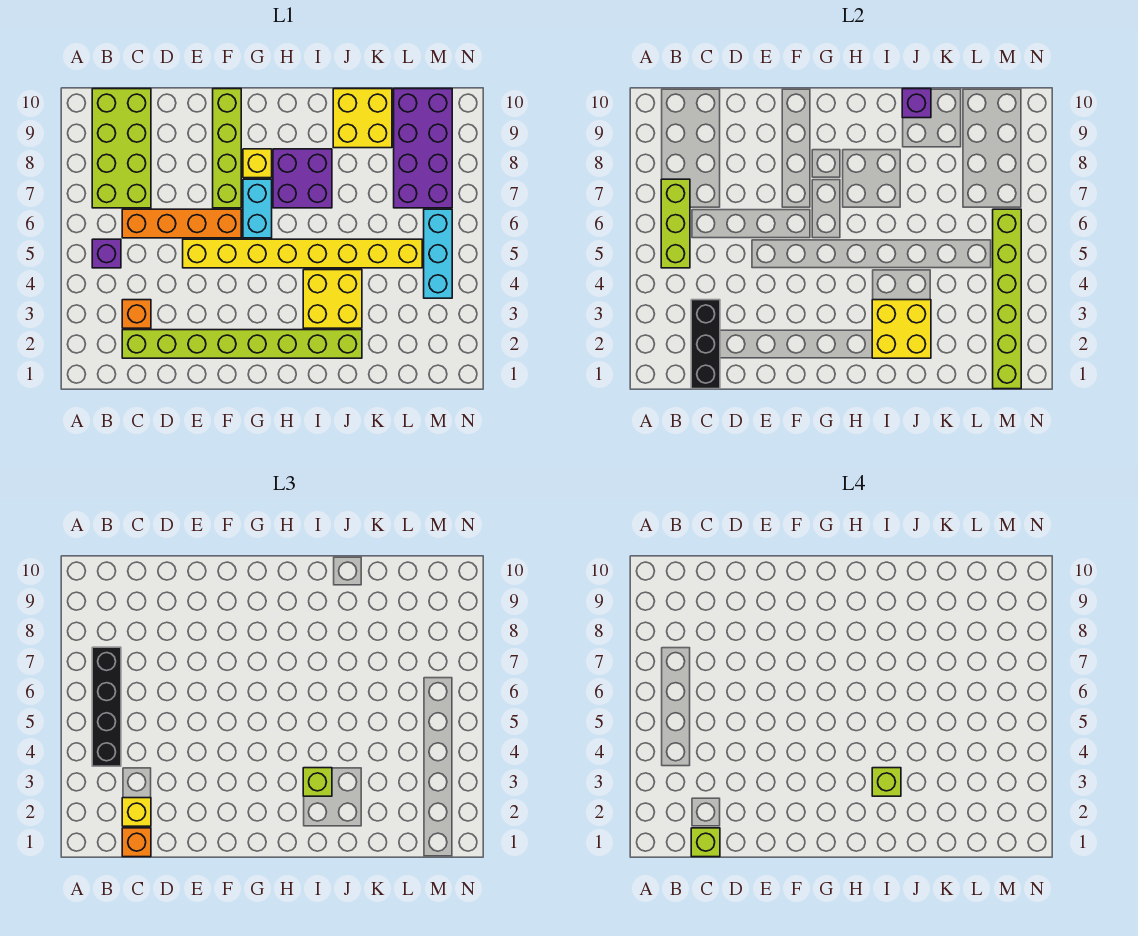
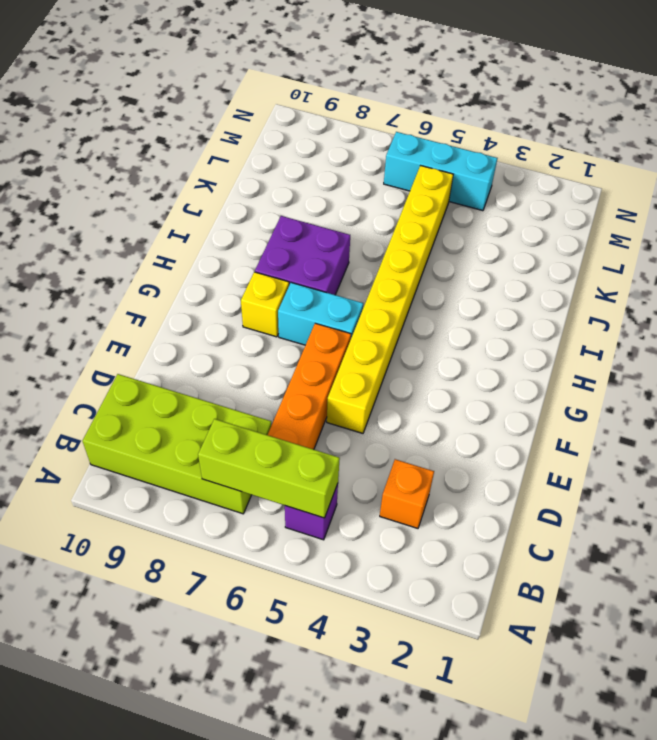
none -> lime 1x8 brick [122,330,362,358]
none -> lime 1x4 brick [213,89,241,208]
none -> yellow 2x2 brick [303,270,362,328]

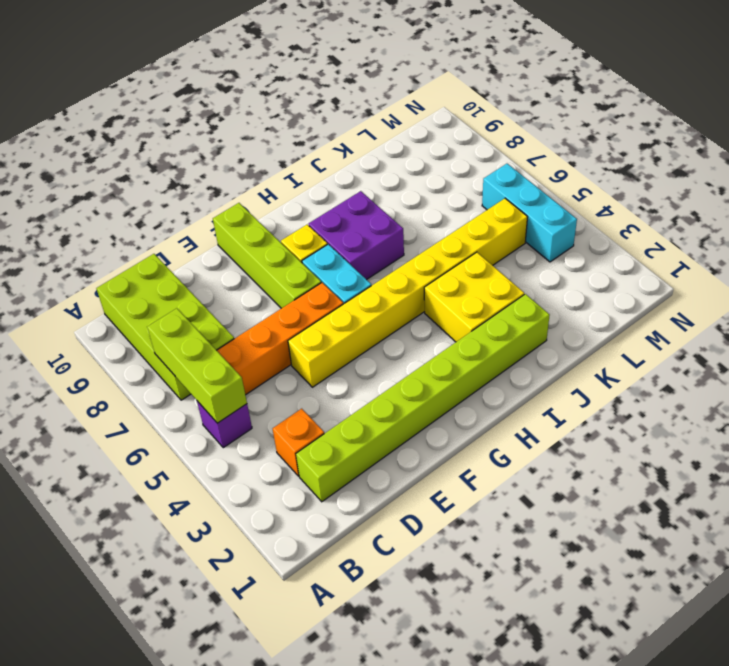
none -> yellow 2x2 brick [333,89,392,148]
none -> purple 2x4 brick [394,89,452,208]
none -> black 1x3 brick [691,300,720,389]

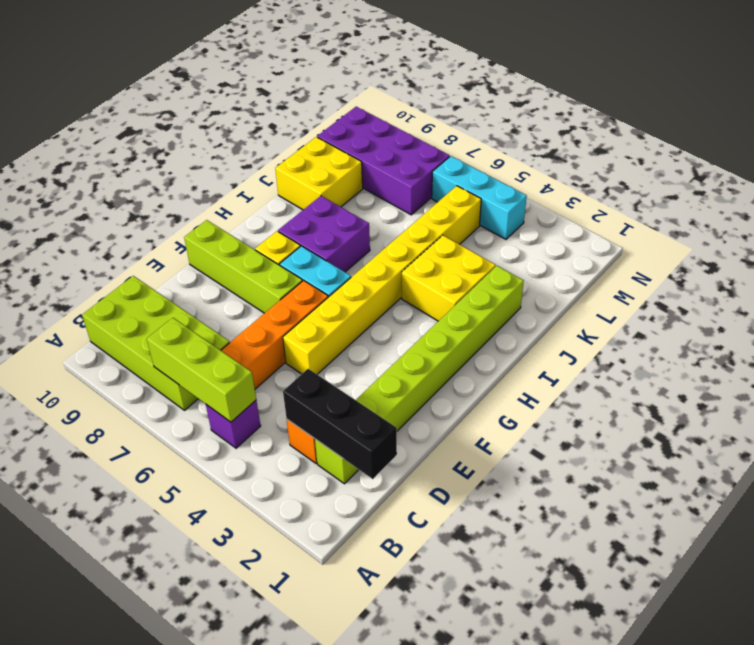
none -> yellow 2x2 brick [872,300,931,358]
none -> purple 1x1 brick [902,89,931,118]
none -> lime 1x6 brick [993,209,1021,389]

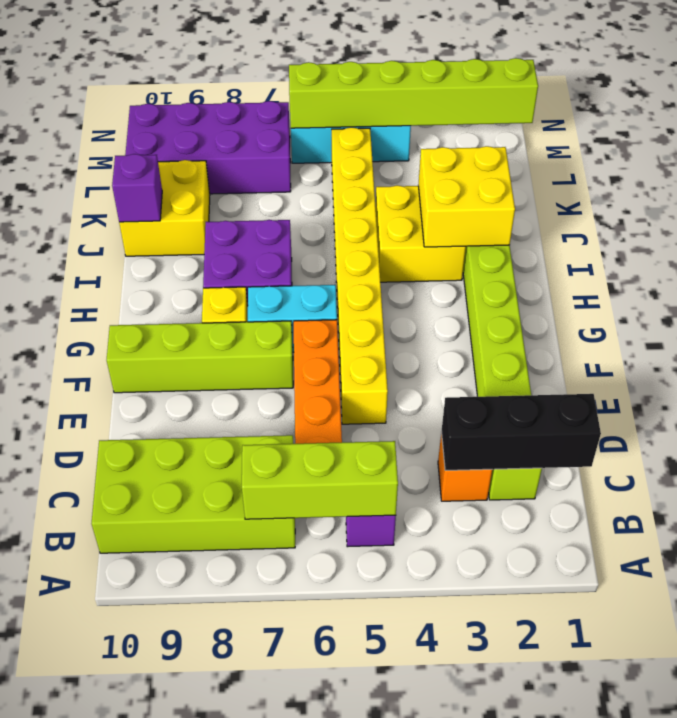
none -> black 1x4 brick [92,647,121,766]
none -> orange 1x1 brick [122,828,151,857]
none -> yellow 1x1 brick [122,798,151,826]

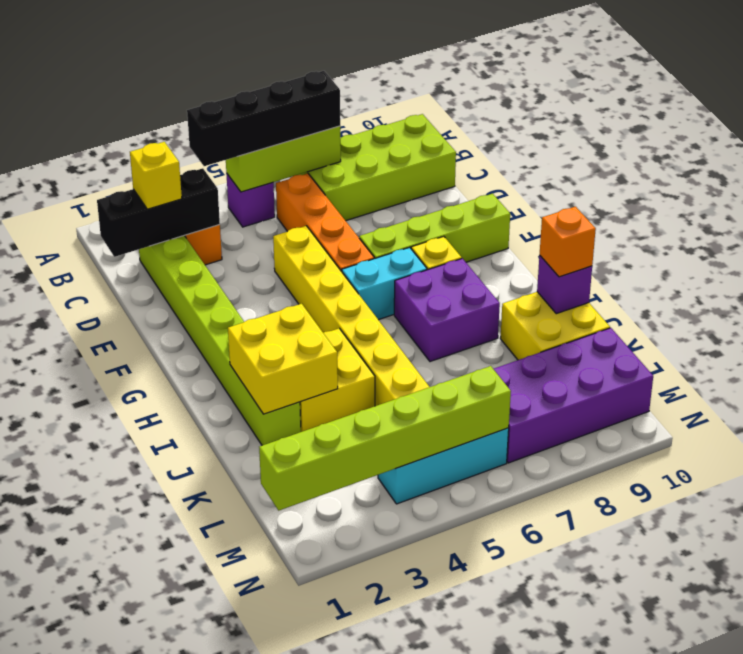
orange 1x1 brick [540,207,596,277] -> orange 1x1 brick moved to [122,828,151,857]
none -> lime 1x1 brick [303,768,332,796]
none -> lime 1x1 brick [691,828,720,857]
none -> lime 1x1 brick [872,768,901,796]

